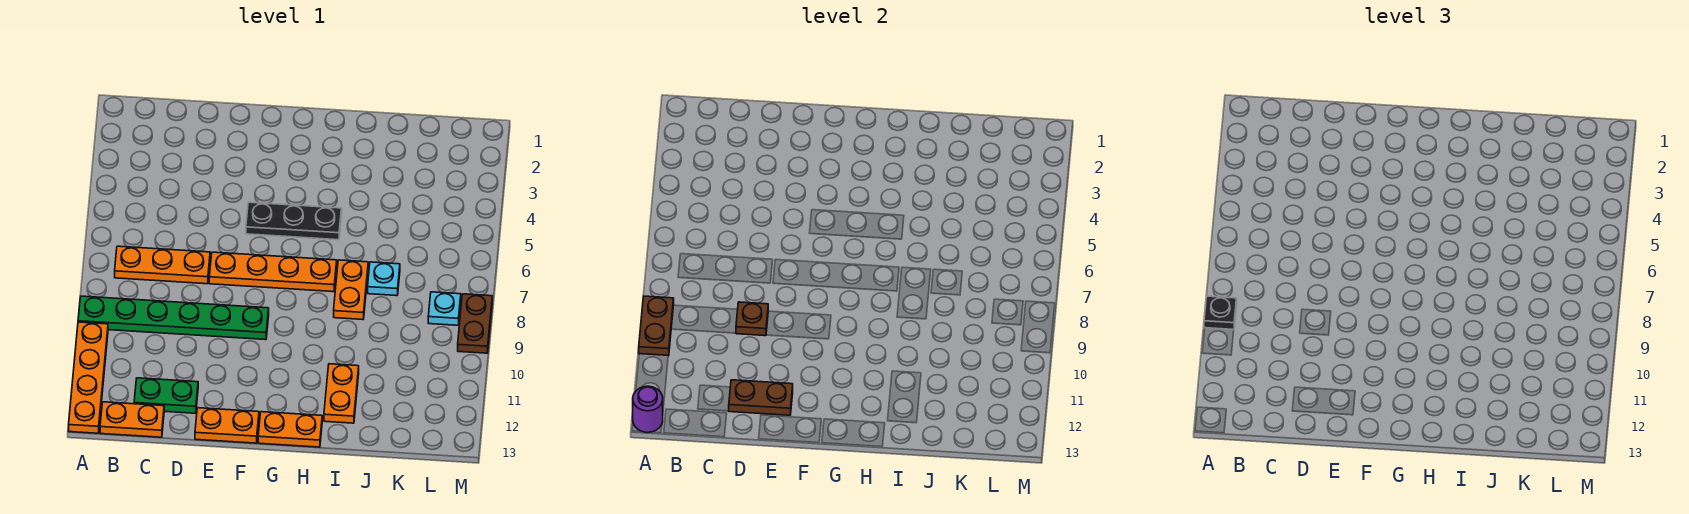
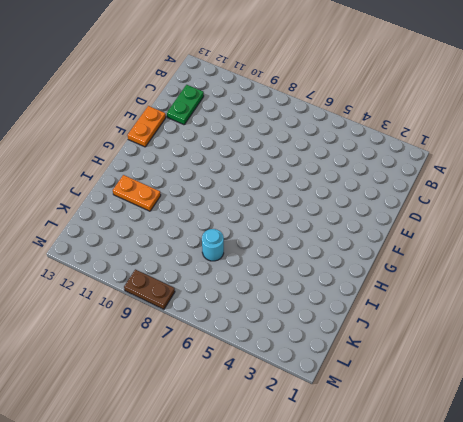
cyan 1x1 round brick [202,229,224,261] -> cyan 1x1 plate [368,262,400,296]
none -> green 1x6 plate [78,296,269,340]
none -> orange 1x4 plate [69,322,108,433]
none -> orange 1x3 plate [115,246,210,284]

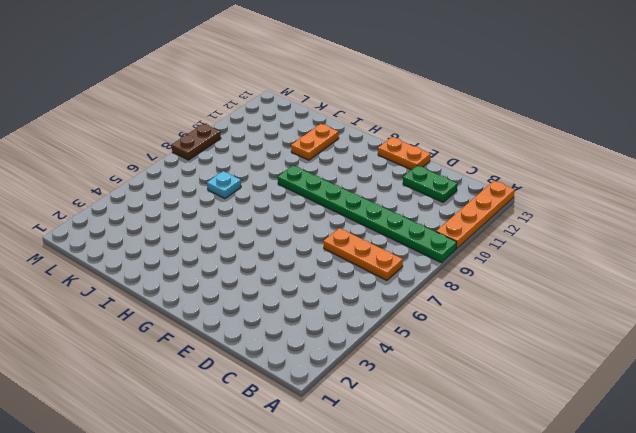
green 1x8 plate [278,165,457,263] -> green 1x6 plate [78,296,269,340]
none -> orange 1x2 plate [100,402,164,437]
none -> orange 1x4 plate [209,252,337,292]
none -> black 1x3 plate [246,202,342,240]

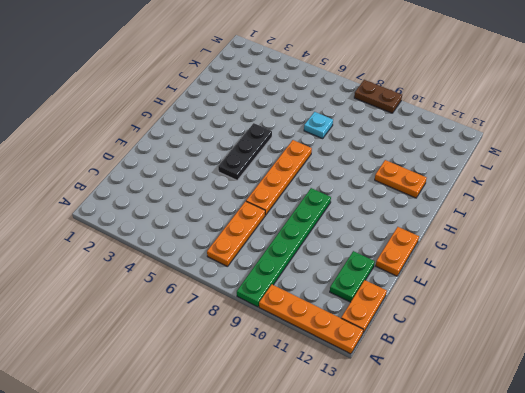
none -> orange 1x2 plate [258,412,322,447]
none -> orange 1x2 plate [334,260,368,320]
none -> cyan 1x1 plate [428,292,461,325]

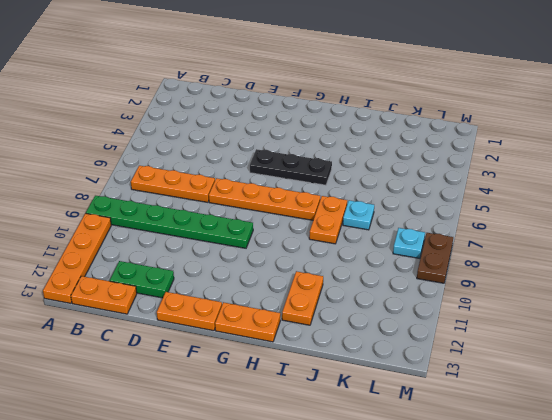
none -> brown 1x2 plate [639,296,674,356]
none -> purple 1x1 round brick [633,386,663,433]
none -> brown 1x1 plate [736,302,768,336]

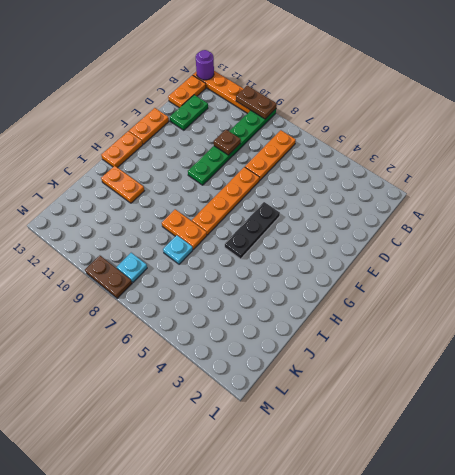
none -> brown 1x2 plate [729,380,793,415]
none -> black 1x1 plate [1204,296,1237,330]

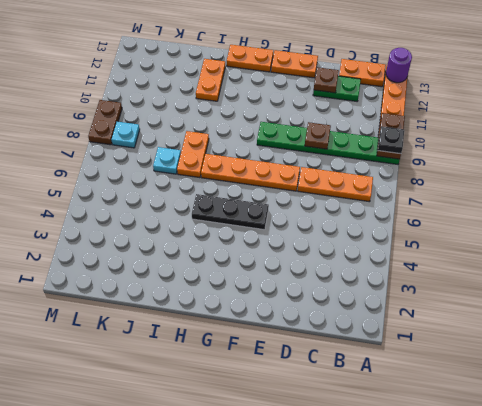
brown 1x1 plate [314,67,339,93] -> brown 1x2 plate [729,380,793,415]

